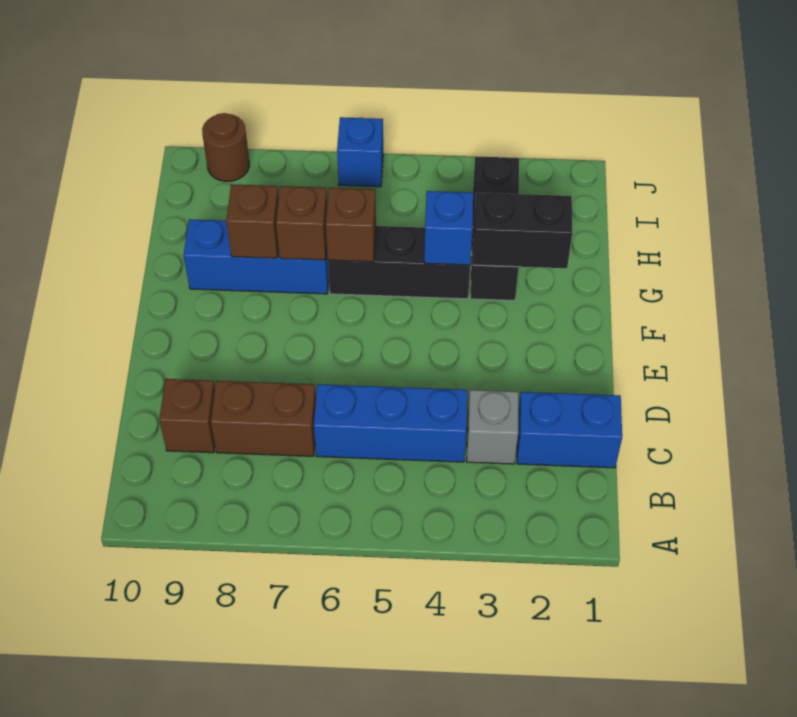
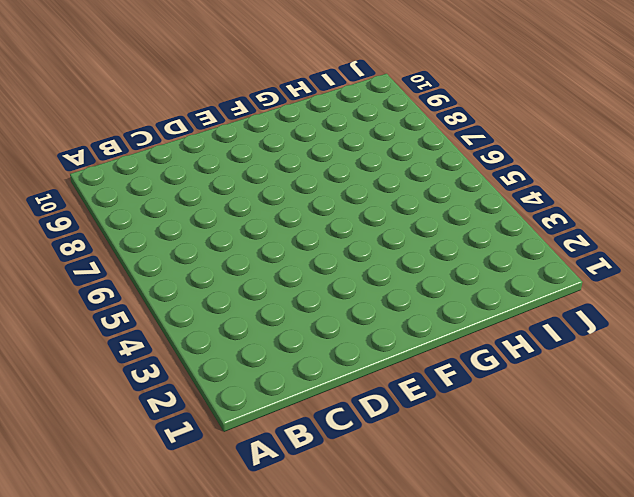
none -> blue 1x2 brick [517,392,622,468]
none -> grey 1x1 brick [467,390,518,464]
none -> blue 1x3 brick [314,384,467,462]

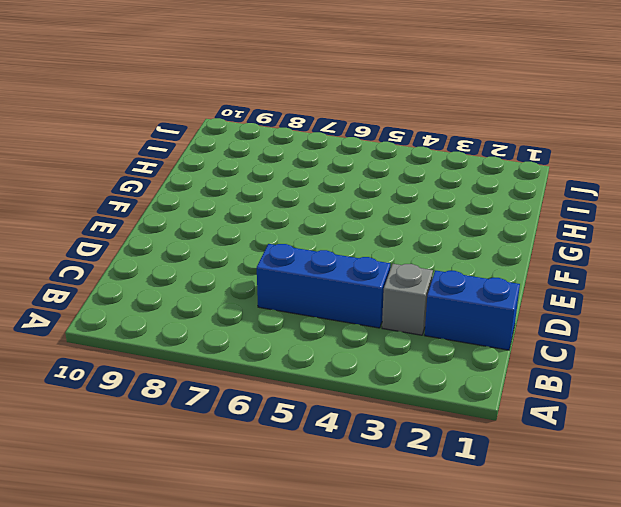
none -> brown 1x2 brick [211,381,316,456]
none -> brown 1x1 brick [159,379,215,453]
none -> black 1x3 brick [470,156,519,301]

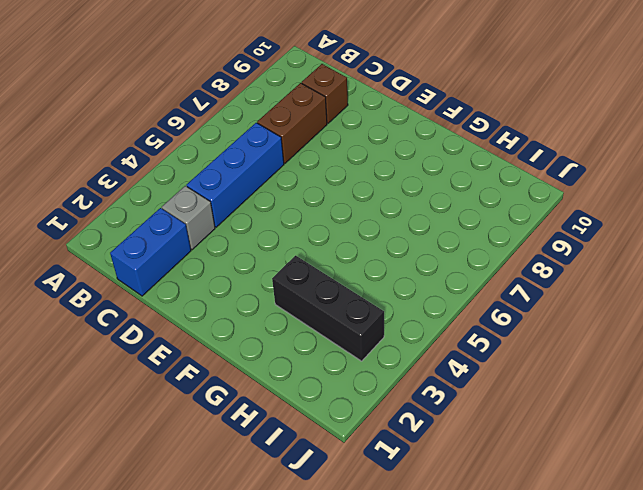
none -> black 1x3 brick [328,226,470,299]
none -> blue 1x3 brick [184,219,329,294]
none -> blue 1x1 brick [337,117,383,187]

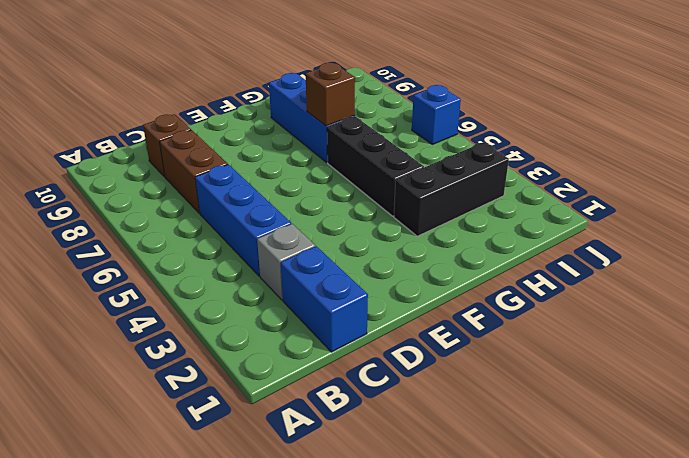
none -> brown 1x1 round brick [202,113,250,181]
none -> black 1x2 brick [473,193,572,268]
none -> blue 1x1 brick [424,191,473,265]

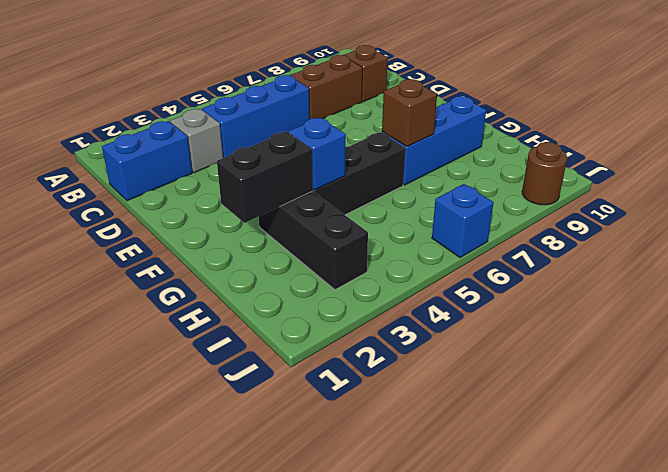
none -> brown 1x1 brick [326,188,376,262]
none -> brown 1x1 brick [226,184,279,258]

